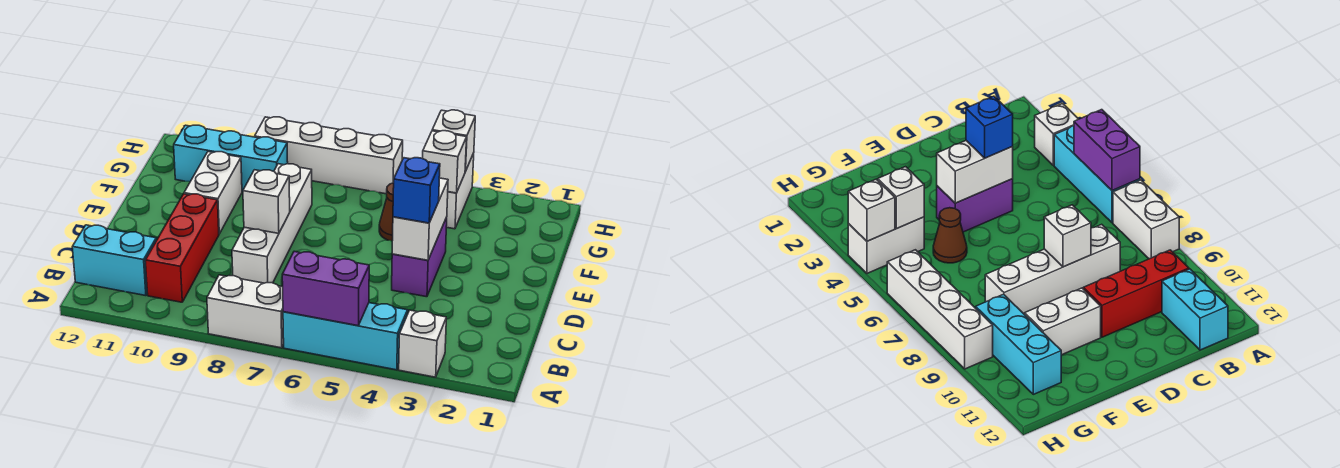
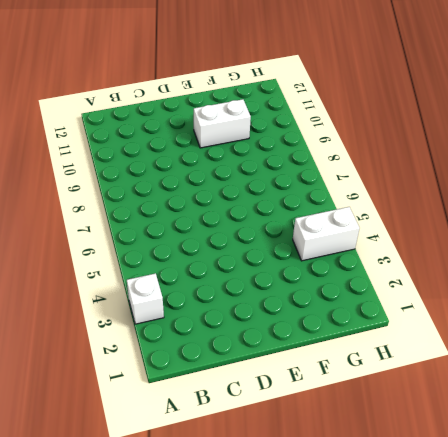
none -> cyan 1x3 brick [283,303,408,370]
none -> white 1x2 brick [207,275,284,348]
none -> red 1x3 brick [145,194,219,302]

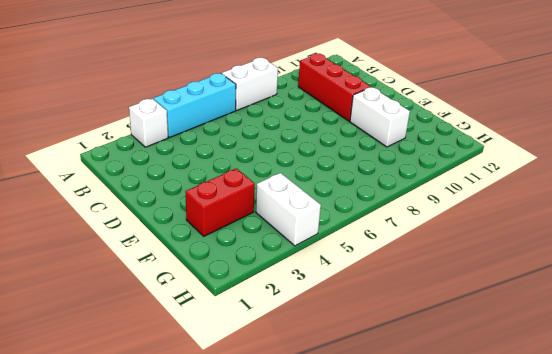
red 1x2 brick [185,168,255,236] -> none
none -> cyan 1x2 brick [72,225,156,296]
none -> white 1x4 brick [232,164,312,283]
none -> purple 1x2 brick [392,218,447,297]

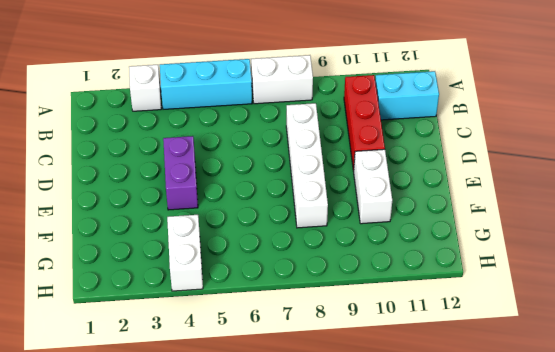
none -> brown 1x1 cone [379,183,394,241]
none -> cyan 1x3 brick [174,125,288,191]
none -> white 1x4 brick [255,117,403,194]

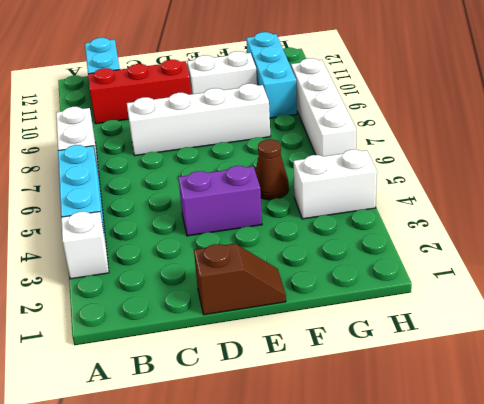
brown 1x2 slope [194,244,286,315] -> none
none -> purple 1x2 brick [282,251,369,326]
none -> white 1x2 brick [392,178,448,260]
none -> white 1x1 brick [243,170,290,233]

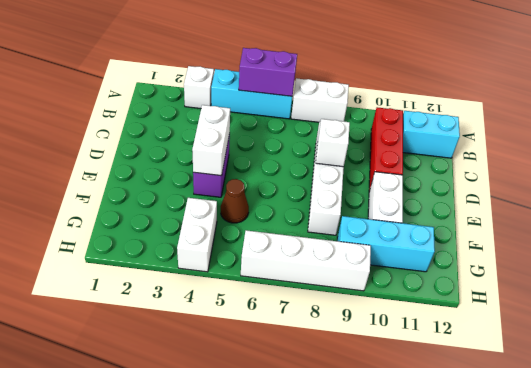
none -> white 1x1 brick [423,131,467,193]
none -> white 1x1 brick [432,110,475,172]
none -> blue 1x1 brick [393,158,440,223]

